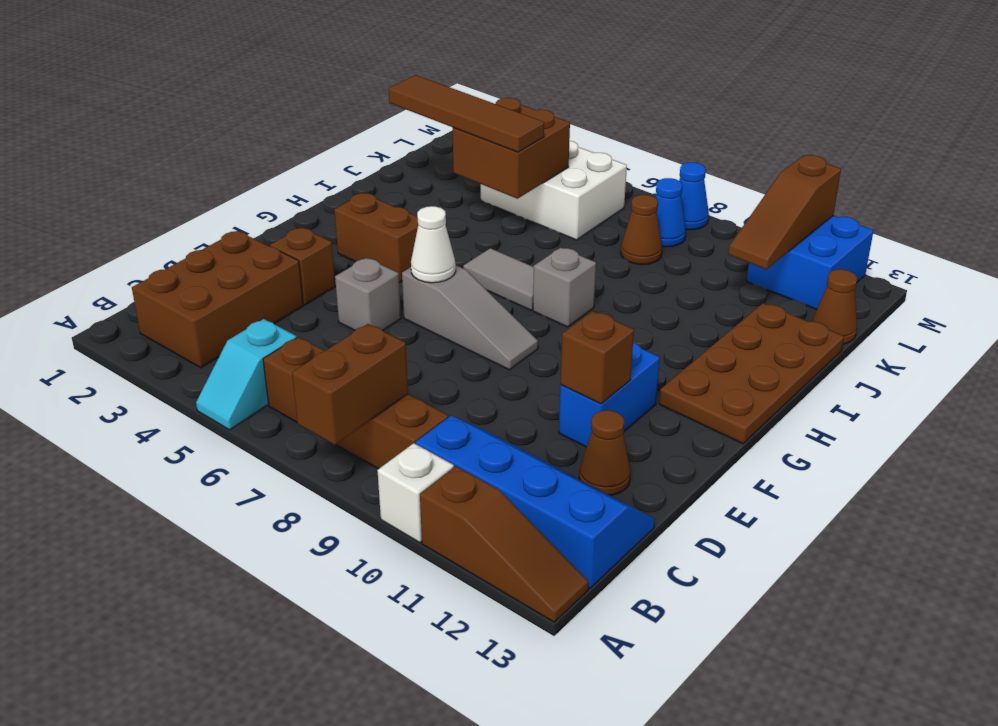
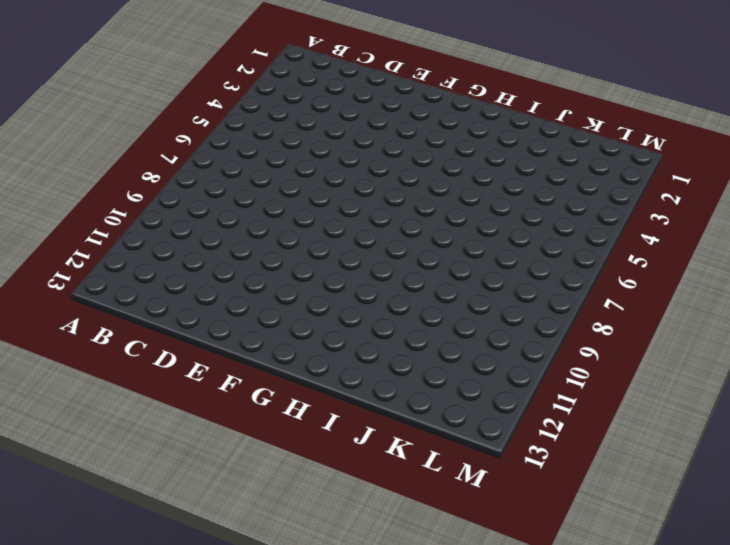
none -> cyan 1x2 slope [196,319,297,430]
none -> white 1x1 brick [377,443,454,543]
none -> brown 1x3 slope [420,466,589,622]

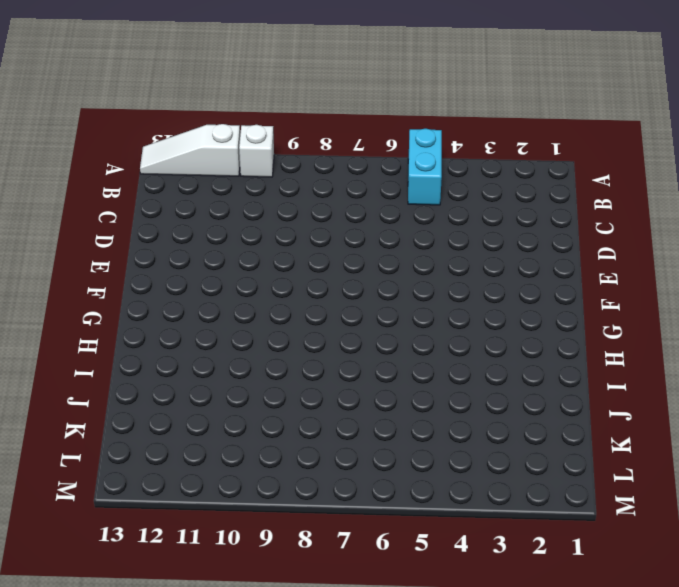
cyan 1x2 brick [408,129,442,205] -> cyan 1x2 slope [196,319,297,430]
white 1x3 slope [140,124,240,176] -> brown 1x3 slope [420,466,589,622]
none -> brown 2x3 brick [132,231,303,368]
none -> brown 1x4 brick [263,337,448,469]
none -> blue 2x4 slope [416,416,655,589]

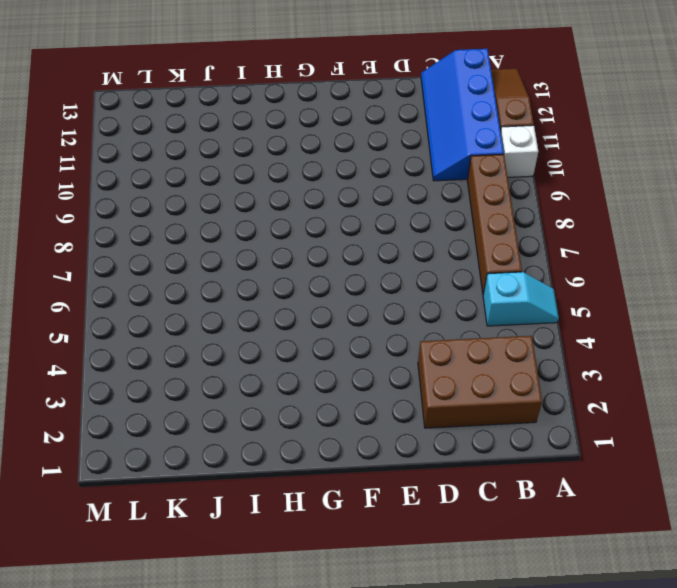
none -> brown 1x1 cone [579,410,631,495]
none -> brown 1x1 brick [270,228,335,305]
none -> grey 1x1 brick [335,258,401,331]

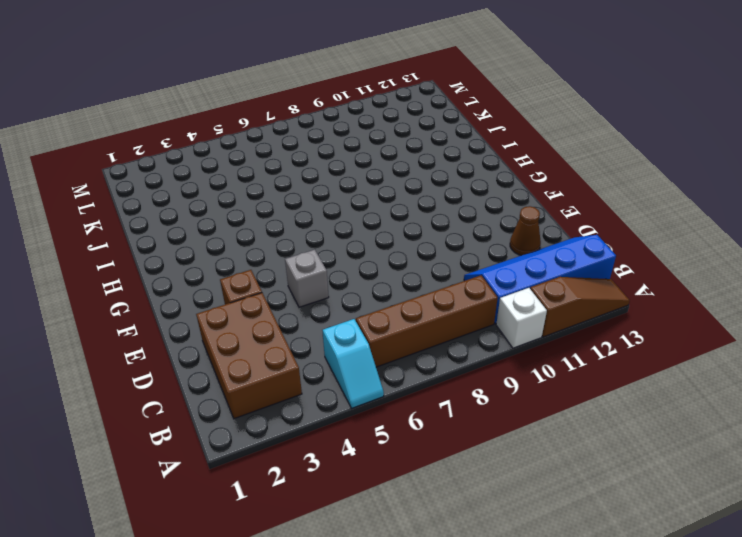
none -> blue 1x2 brick [559,343,660,447]
none -> grey 1x3 slope [402,266,538,370]
none -> brown 1x2 brick [334,193,418,282]

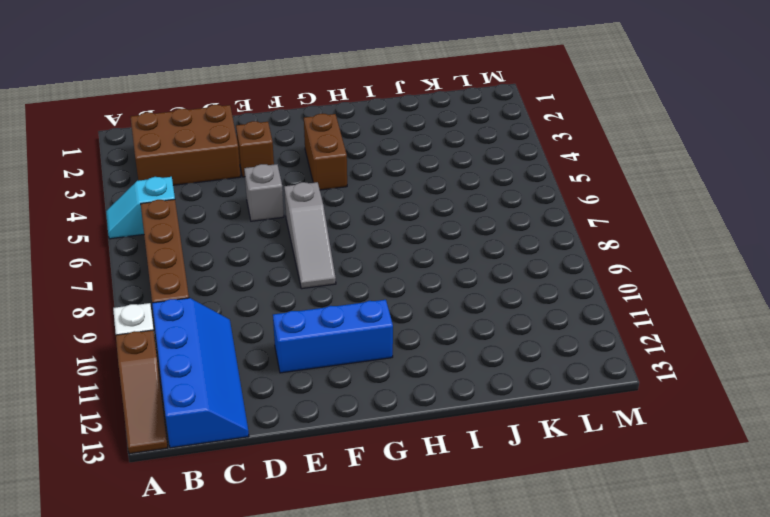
blue 1x3 brick [273,300,393,373] -> blue 1x2 brick [559,343,660,447]
none -> brown 1x1 cone [579,410,631,495]
none -> brown 2x4 plate [659,303,844,444]
none -> grey 1x2 tile [463,248,534,310]

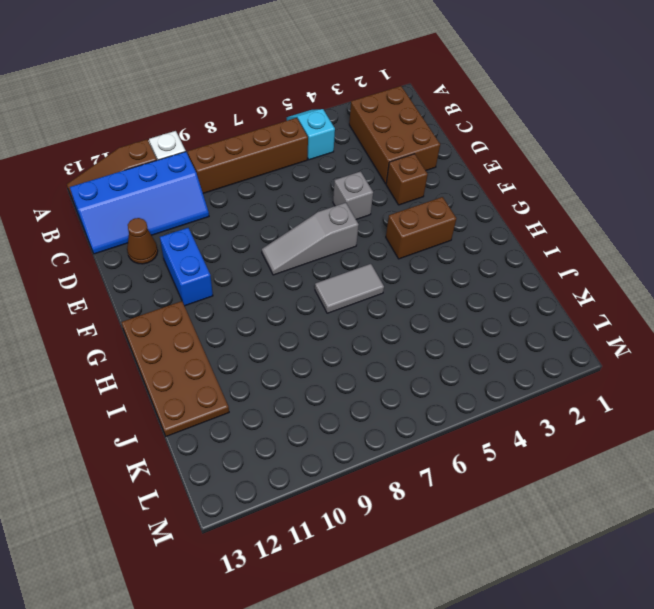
none -> grey 1x1 brick [533,248,596,327]
none -> white 2x3 brick [481,141,627,240]
none -> brown 1x1 cone [621,195,662,265]

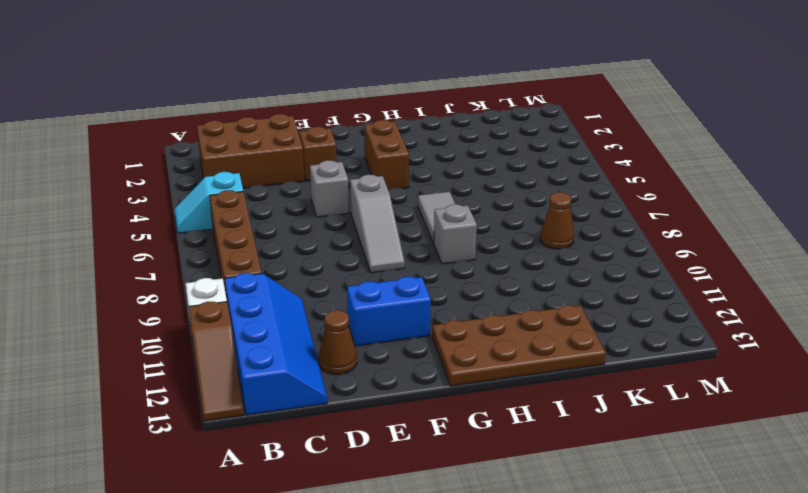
none -> white 2x3 brick [481,141,627,240]
none -> brown 1x1 cone [812,269,857,344]
none -> blue 1x1 cone [655,178,686,247]

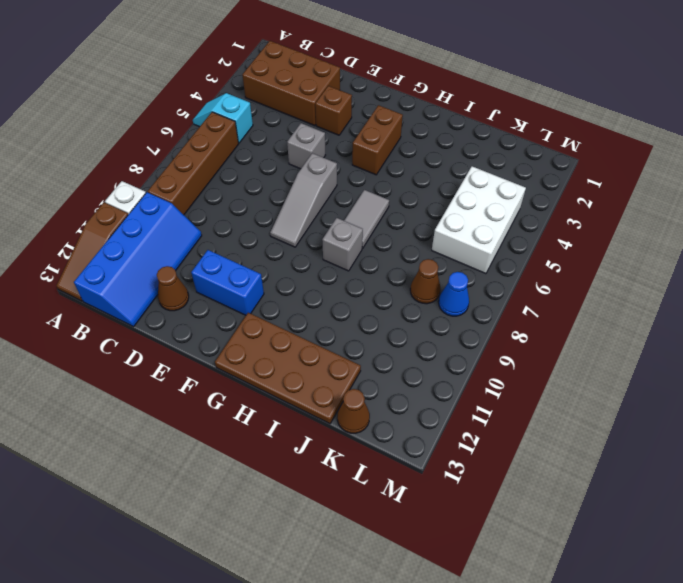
none -> blue 2x2 brick [747,216,874,310]
none -> blue 1x1 cone [679,162,709,230]
none -> brown 1x2 brick [292,324,408,445]

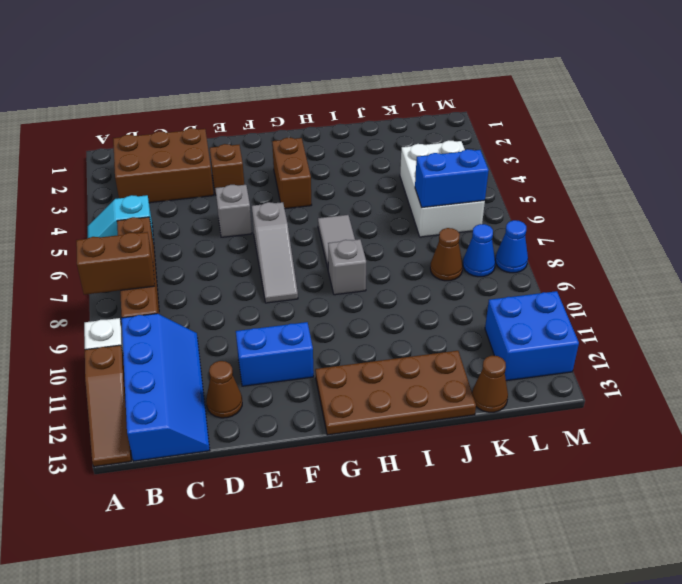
blue 1x2 brick [415,149,489,208] -> none
none -> brown 1x1 brick [561,311,634,404]
none -> white 1x1 cone [411,206,456,283]
none -> brown 2x2 brick [453,98,570,199]

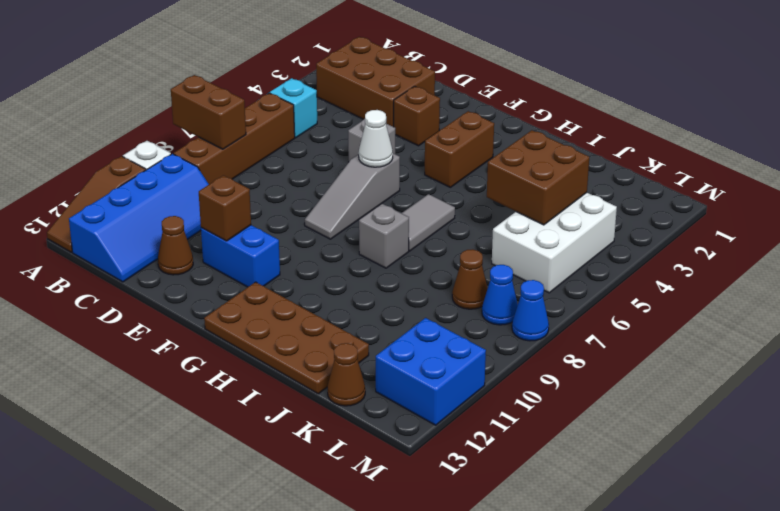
none -> brown 1x3 slope [728,155,841,270]
none -> brown 1x4 tile [389,75,544,152]

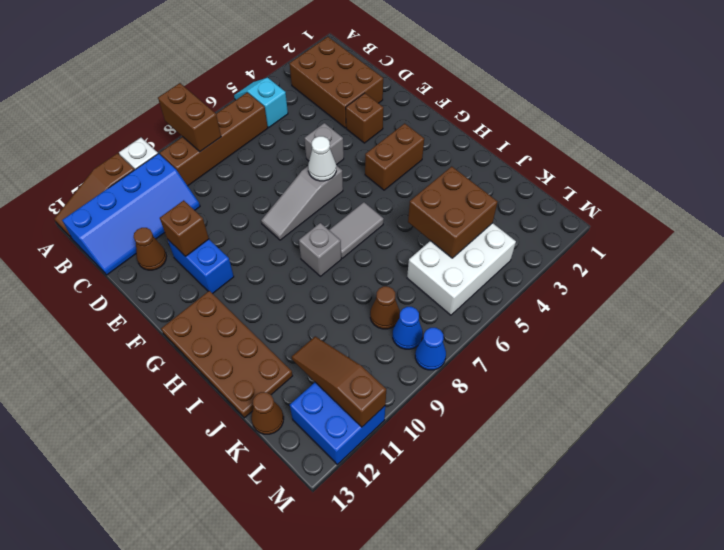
none -> brown 1x4 tile [389,75,544,152]

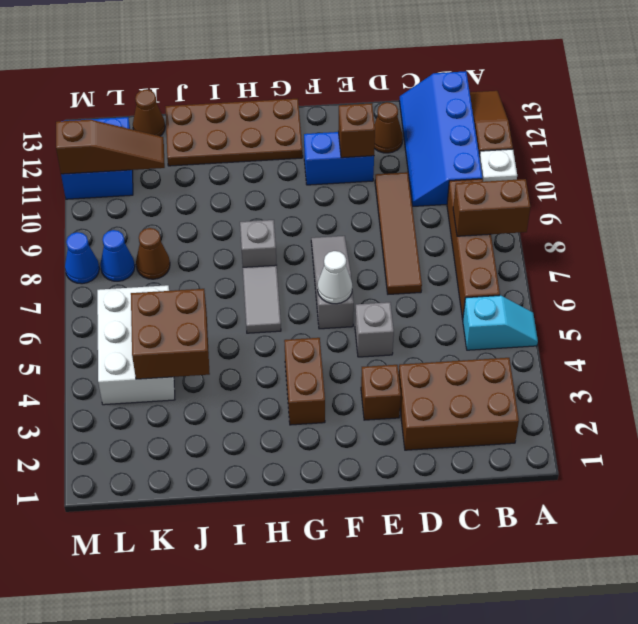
brown 1x4 tile [375,172,422,294] -> brown 1x4 tile moved to [389,75,544,152]

